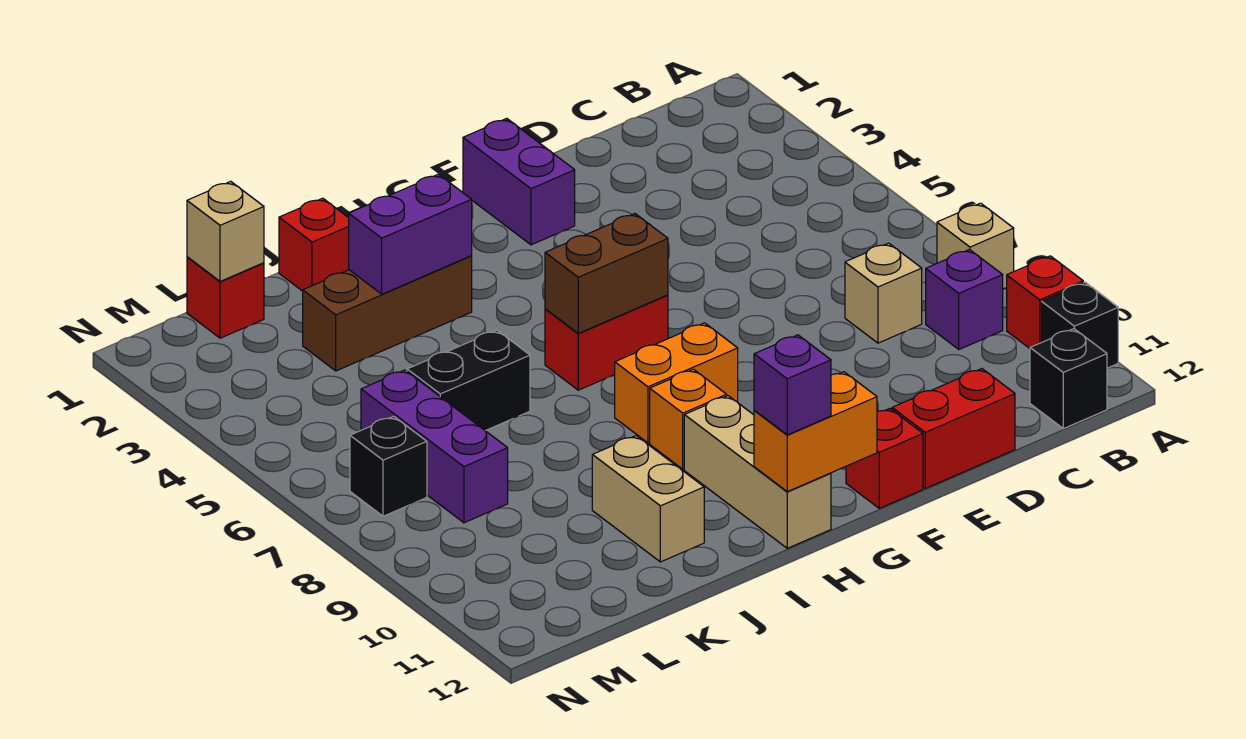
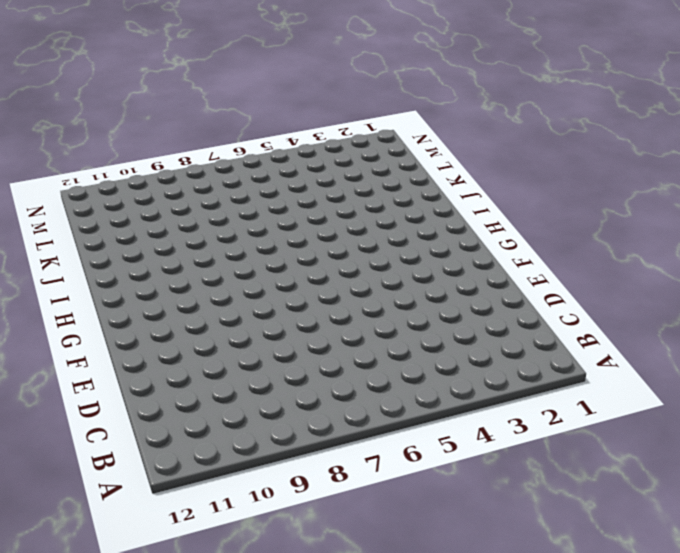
none -> tan 1x1 brick [937,203,1014,289]
none -> red 1x1 brick [1007,256,1083,348]
none -> black 1x1 brick [1041,282,1118,368]

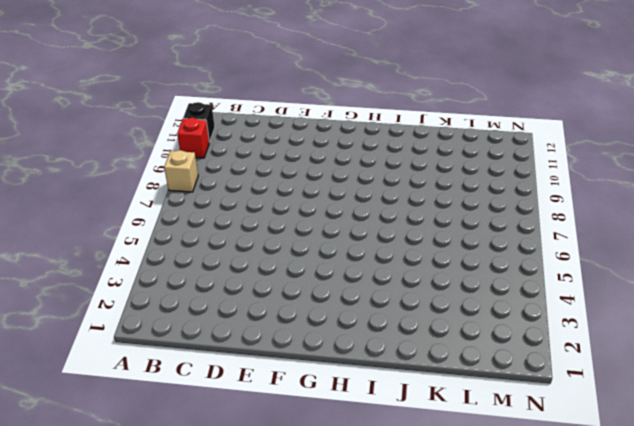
none -> purple 1x1 brick [926,250,1003,349]
none -> black 1x1 brick [1030,329,1107,429]
none -> tan 1x1 brick [845,243,922,343]

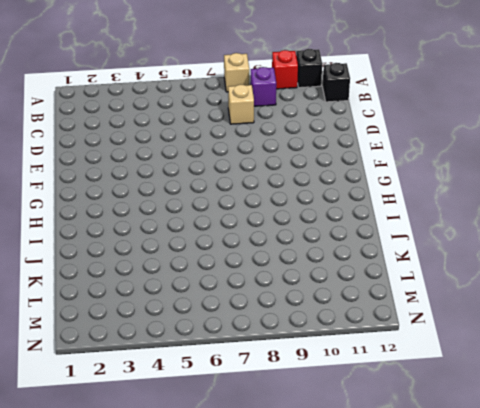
none -> red 1x2 brick [892,369,1015,488]
none -> purple 1x2 brick [463,118,575,245]
none -> red 1x1 brick [846,409,923,508]

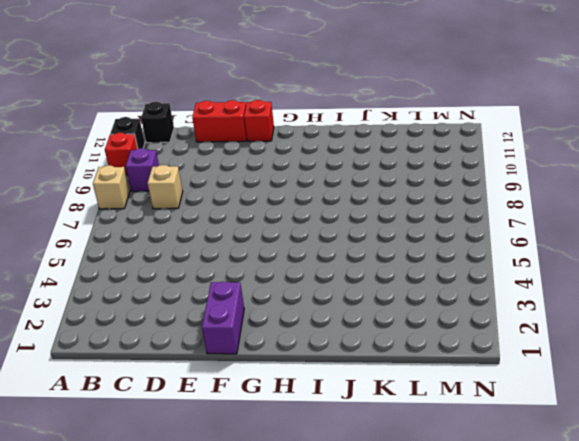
none -> red 1x2 brick [545,295,668,390]
none -> orange 1x2 brick [615,323,738,443]
none -> orange 1x1 brick [650,369,727,469]

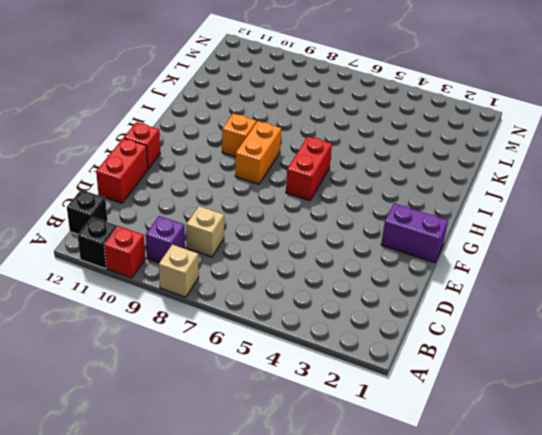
none -> tan 1x3 brick [684,396,831,548]
none -> brown 1x3 brick [303,256,472,371]
none -> red 1x1 brick [279,198,349,291]

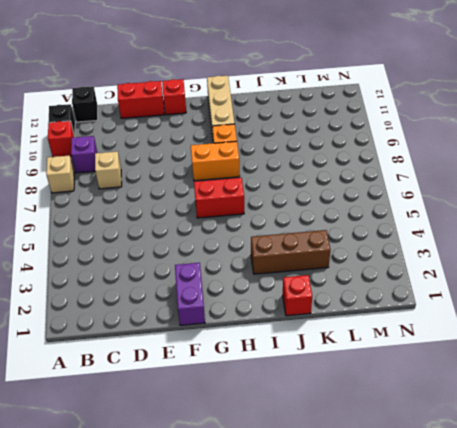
none -> black 1x2 brick [407,330,530,431]
none -> tan 1x2 brick [592,436,704,562]
none -> red 1x1 brick [187,257,264,338]

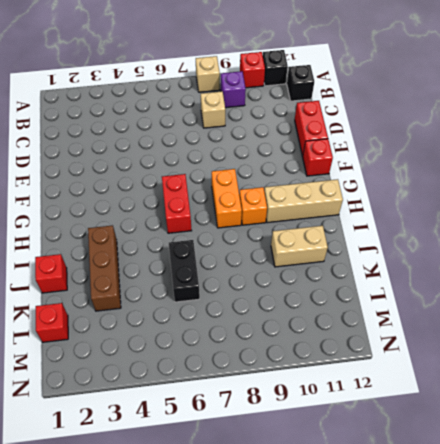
none -> purple 1x2 brick [463,118,575,245]
none -> purple 1x3 brick [361,370,508,523]
none -> black 1x1 brick [350,416,427,516]

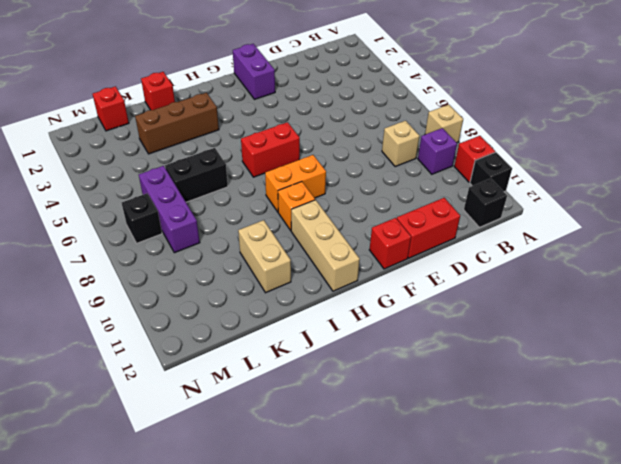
none -> brown 1x2 brick [545,214,668,333]
none -> orange 1x2 brick [754,372,877,492]
none -> purple 1x2 brick [349,174,472,294]

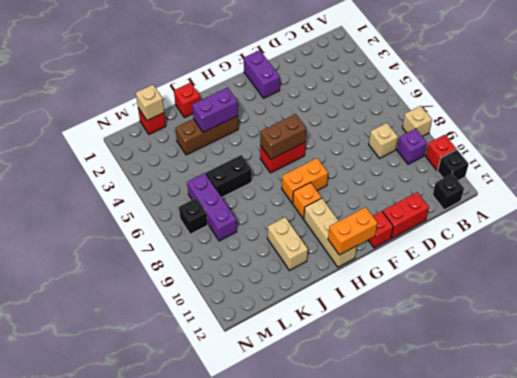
none -> purple 1x1 brick [754,335,831,435]

